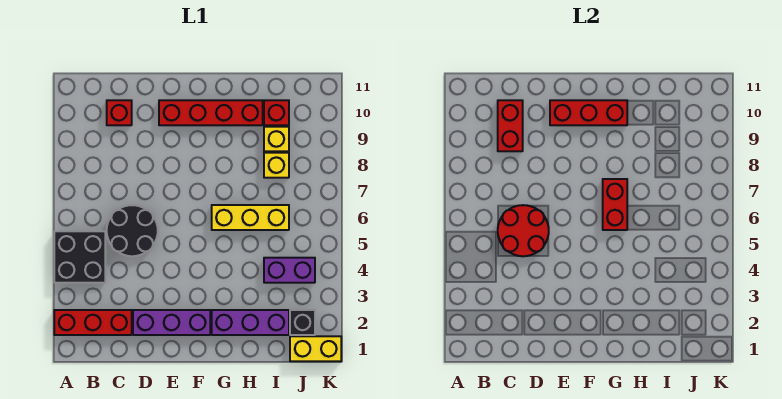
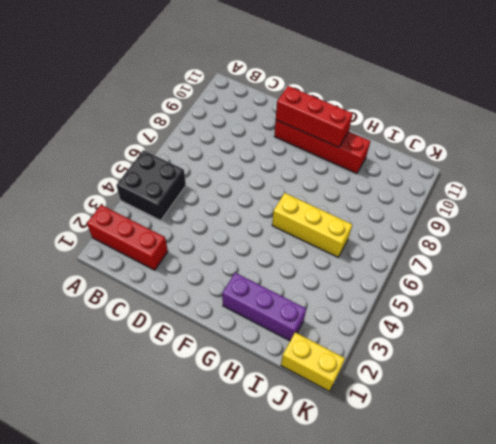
none -> black 2x2 round brick [107,205,158,256]
none -> red 1x1 brick [107,100,132,125]
none -> purple 1x3 brick [133,310,210,335]

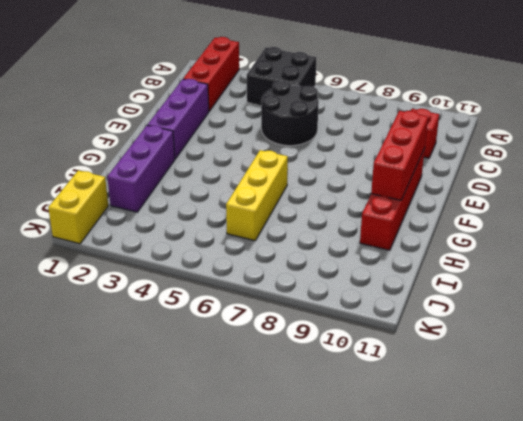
none -> purple 1x2 brick [264,258,315,283]
none -> yellow 1x1 brick [264,153,289,178]
none -> yellow 1x1 brick [264,127,289,151]

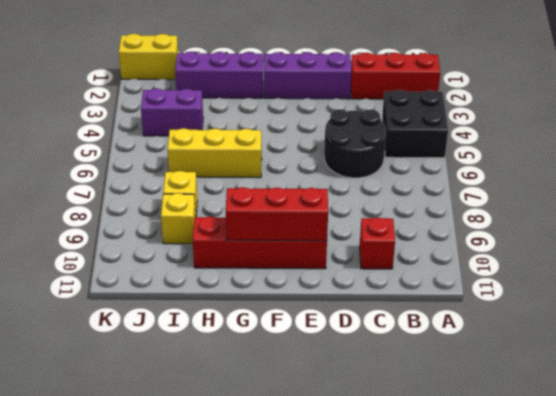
none -> red 1x1 brick [264,100,289,125]
none -> black 1x1 brick [290,310,315,335]
none -> red 2x2 round brick [498,205,549,256]

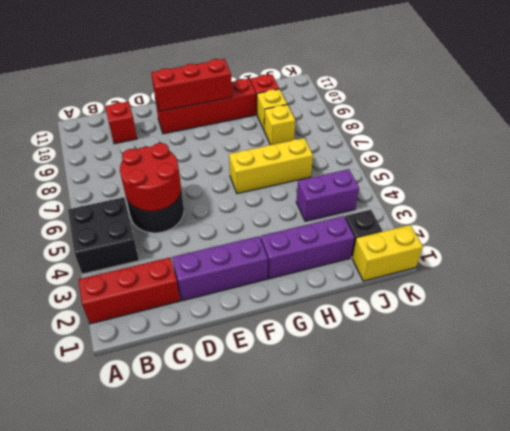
none -> red 1x2 brick [498,100,523,151]
none -> red 1x2 brick [603,179,627,230]

